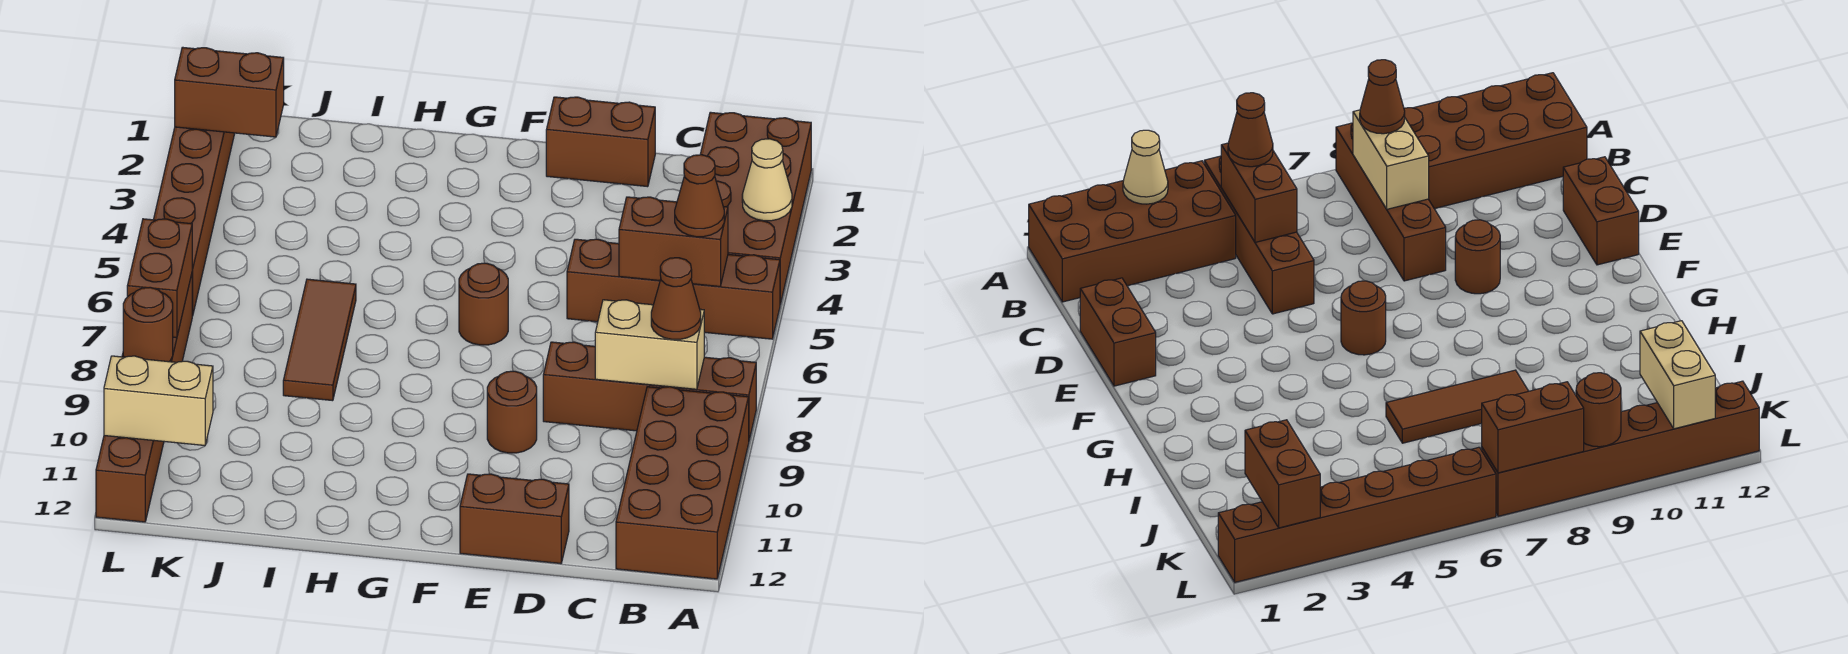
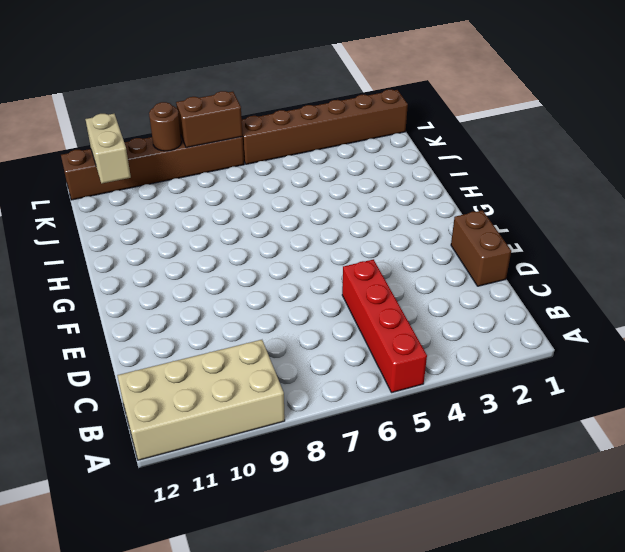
red 1x4 brick [342,259,427,393] -> brown 1x4 brick [567,239,780,339]
tan 2x4 brick [117,340,285,460] -> brown 2x4 brick [616,387,749,579]
none -> brown 2x4 brick [700,112,811,304]
none -> brown 1x4 brick [543,342,756,440]
none -> brown 1x2 brick [460,474,569,564]

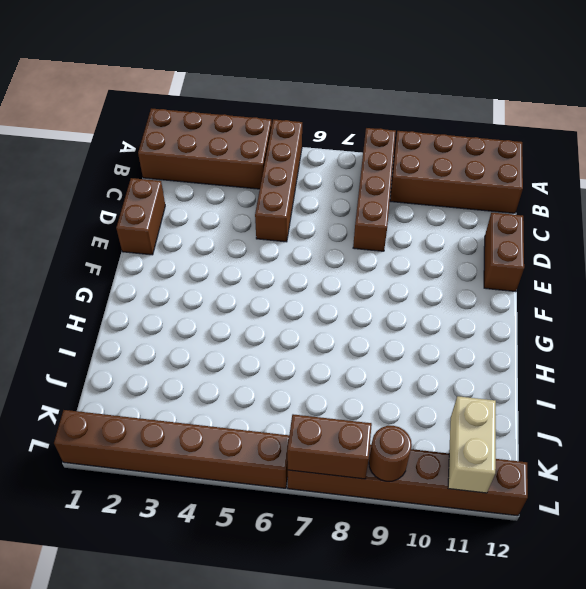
none -> brown 1x1 round brick [487,371,537,453]
none -> brown 1x1 round brick [459,263,508,345]
none -> brown 1x3 tile [283,279,356,401]

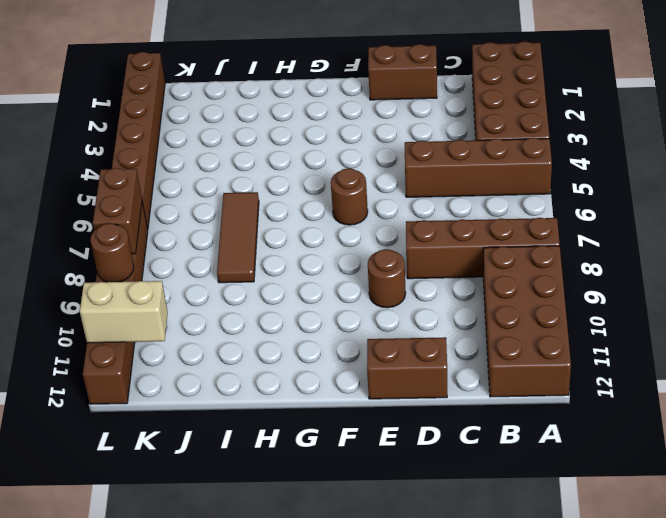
none -> tan 1x1 cone [742,139,792,221]
none -> brown 1x2 brick [619,197,728,286]
none -> tan 1x2 brick [595,300,704,389]

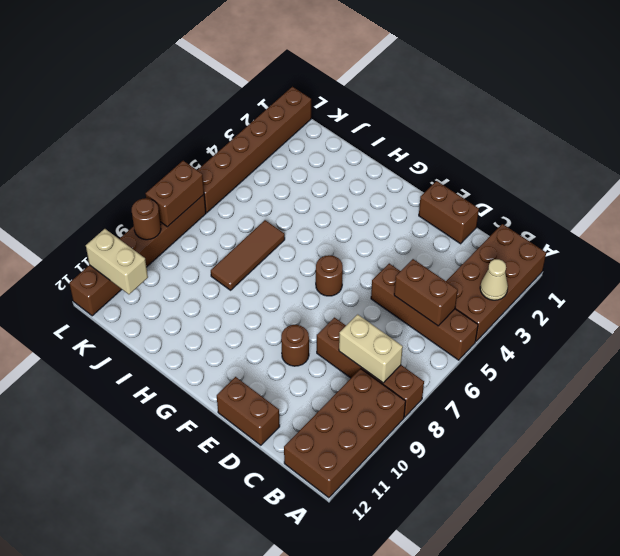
none -> brown 1x2 brick [175,47,284,137]
none -> brown 1x1 cone [675,155,724,237]
none -> brown 1x1 cone [651,258,701,339]

